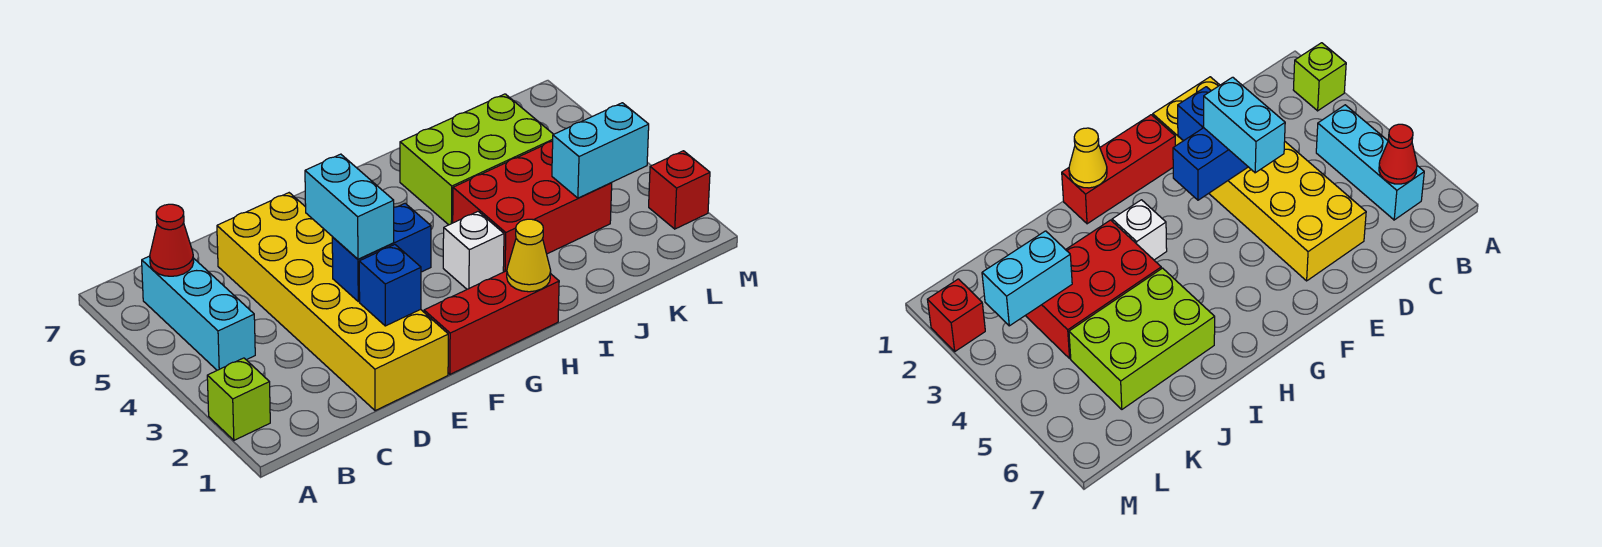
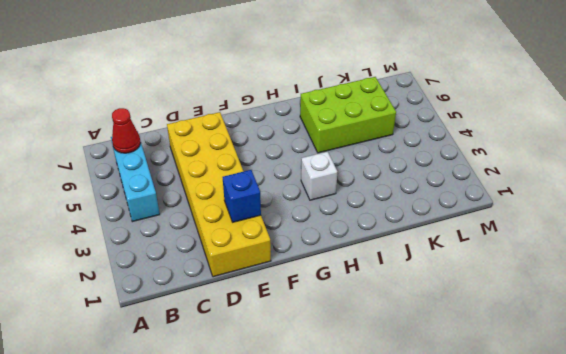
none -> lime 1x1 brick [207,358,270,440]
none -> red 1x3 brick [424,271,559,374]
none -> red 2x3 brick [453,141,612,272]

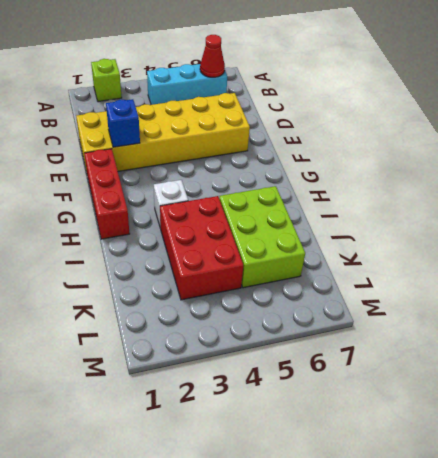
none -> red 1x1 brick [649,151,710,229]
none -> blue 1x2 brick [332,203,431,302]
none -> yellow 1x1 cone [507,219,551,292]

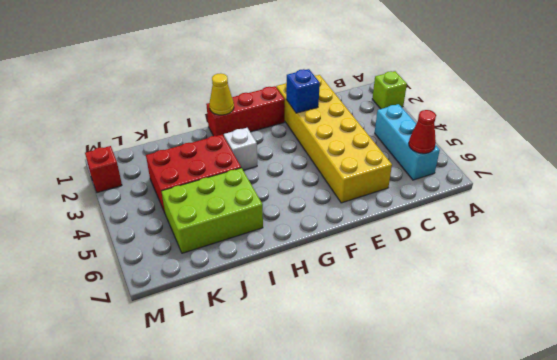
none -> blue 1x2 brick [332,203,431,302]
none -> cyan 1x2 brick [552,103,649,198]
none -> cyan 1x2 brick [305,154,394,259]

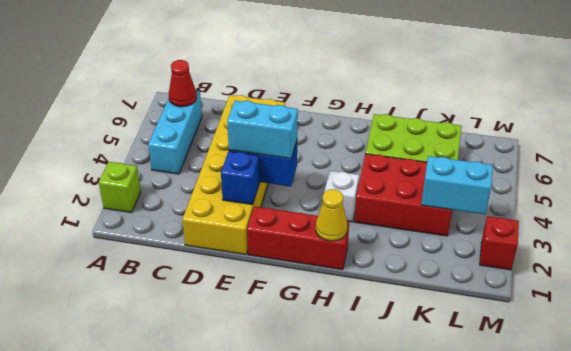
cyan 1x2 brick [227,101,298,159] -> cyan 1x2 brick turned to [305,154,394,259]

